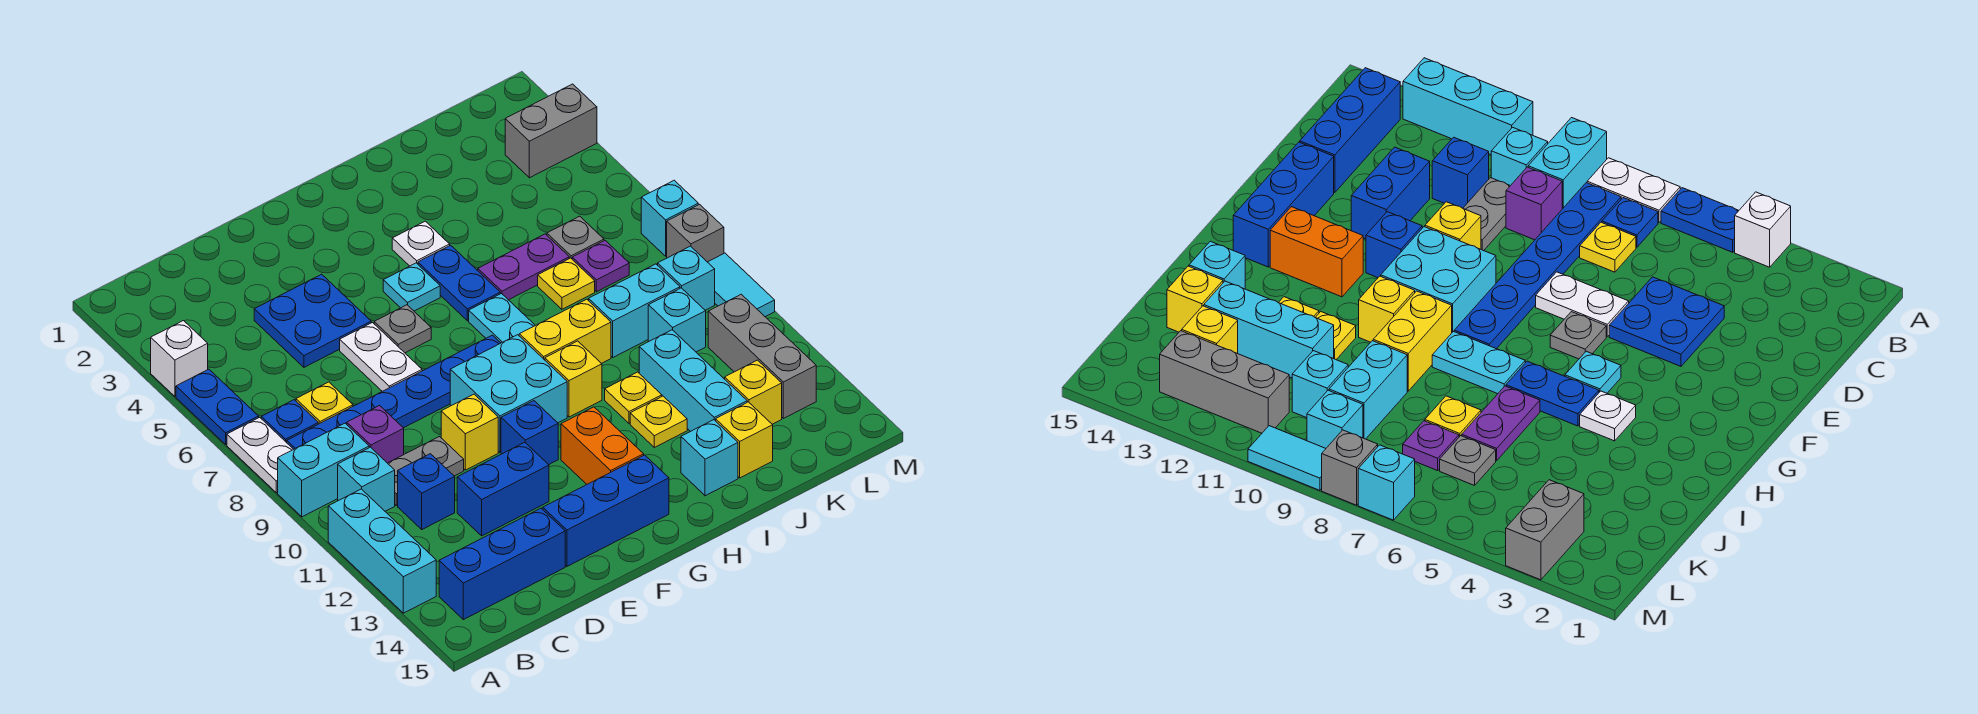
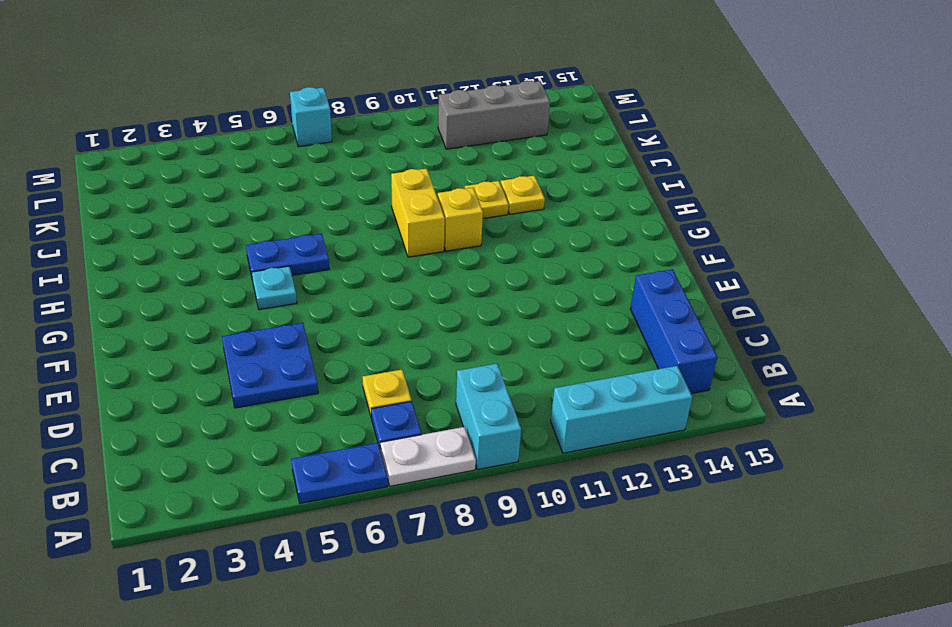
none -> white 1x1 brick [151,321,208,396]
none -> blue 1x6 plate [287,335,500,449]
none -> cyan 1x1 brick [338,447,395,511]
none -> purple 1x1 brick [347,406,404,463]

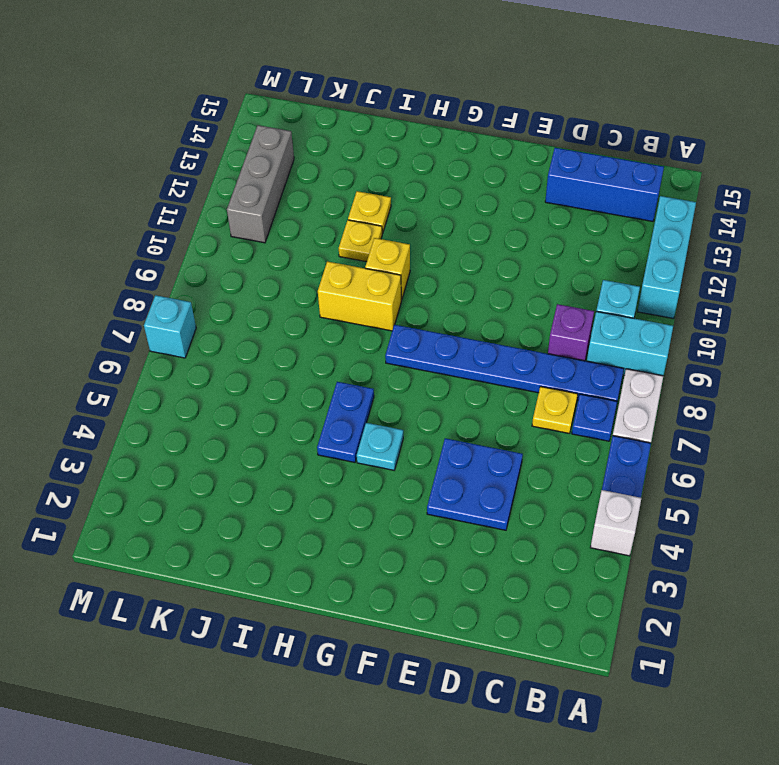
none -> grey 1x2 plate [388,437,464,505]
none -> blue 1x1 brick [398,454,455,529]
none -> blue 1x2 brick [457,442,549,536]
none -> white 1x2 plate [340,323,422,391]

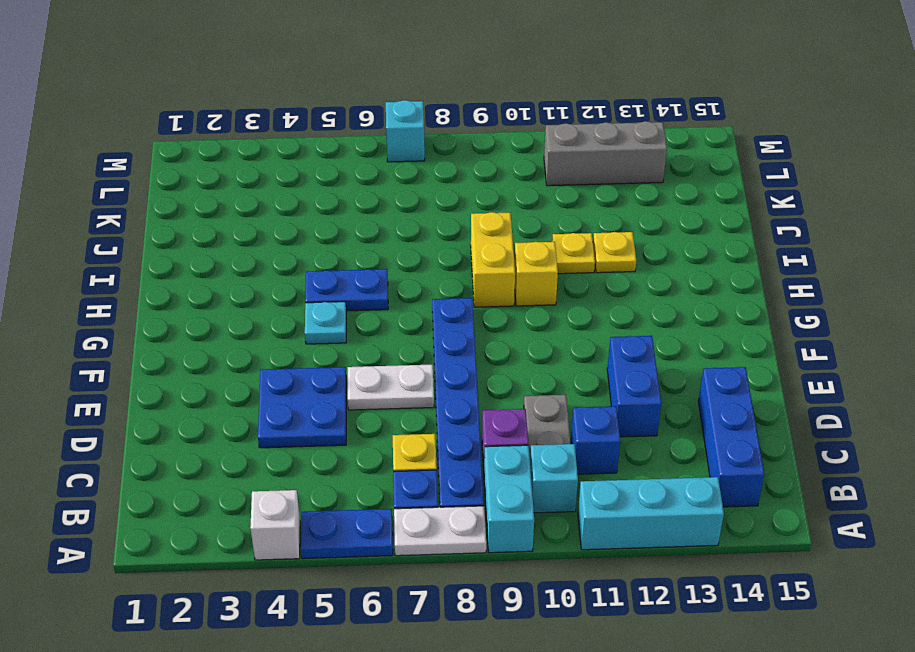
none -> yellow 1x1 brick [441,394,498,470]
none -> blue 1x3 brick [543,455,669,566]
none -> grey 1x1 plate [374,305,431,353]
none -> cyan 2x2 brick [450,335,567,452]

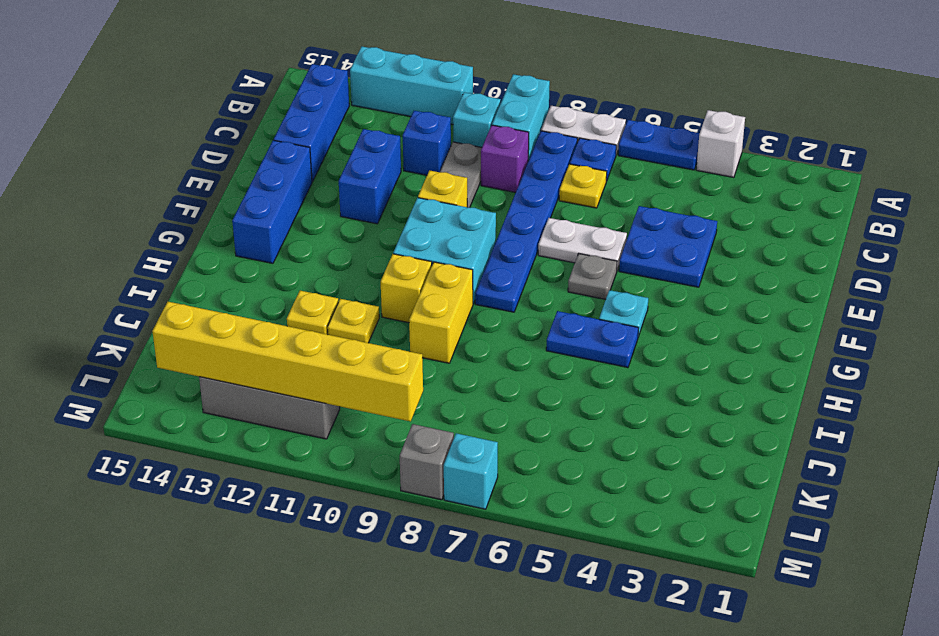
yellow 1x6 brick [152,302,423,421] -> none
none -> blue 1x1 brick [501,401,558,465]
none -> orange 1x2 brick [561,407,644,484]
none -> white 1x1 plate [392,221,450,266]
none -> cyan 1x2 plate [469,294,535,343]

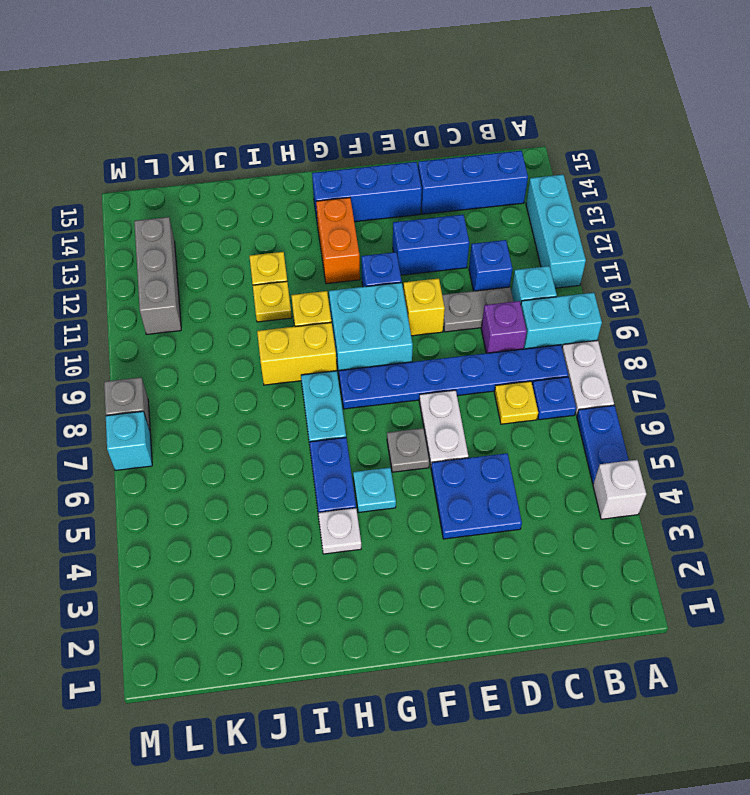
none -> purple 1x2 plate [478,234,569,300]
none -> cyan 1x1 brick [681,420,738,496]
none -> yellow 1x1 plate [538,258,595,309]
none -> cyan 1x2 brick [589,264,680,357]

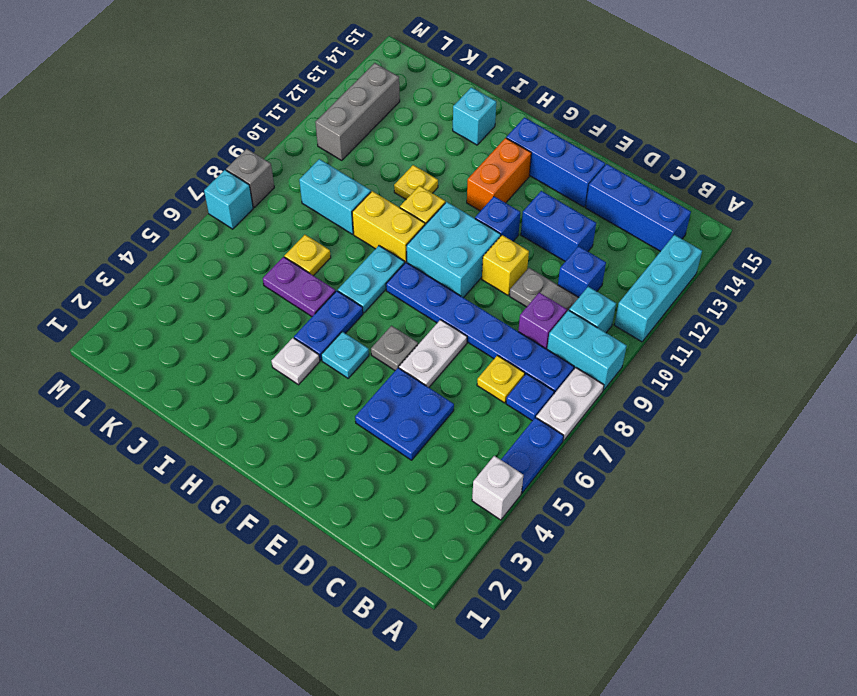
none -> yellow 1x1 plate [630,396,687,447]
none -> cyan 1x3 brick [639,330,747,432]
none -> yellow 1x1 brick [716,402,773,478]
none -> grey 1x1 plate [547,216,604,259]

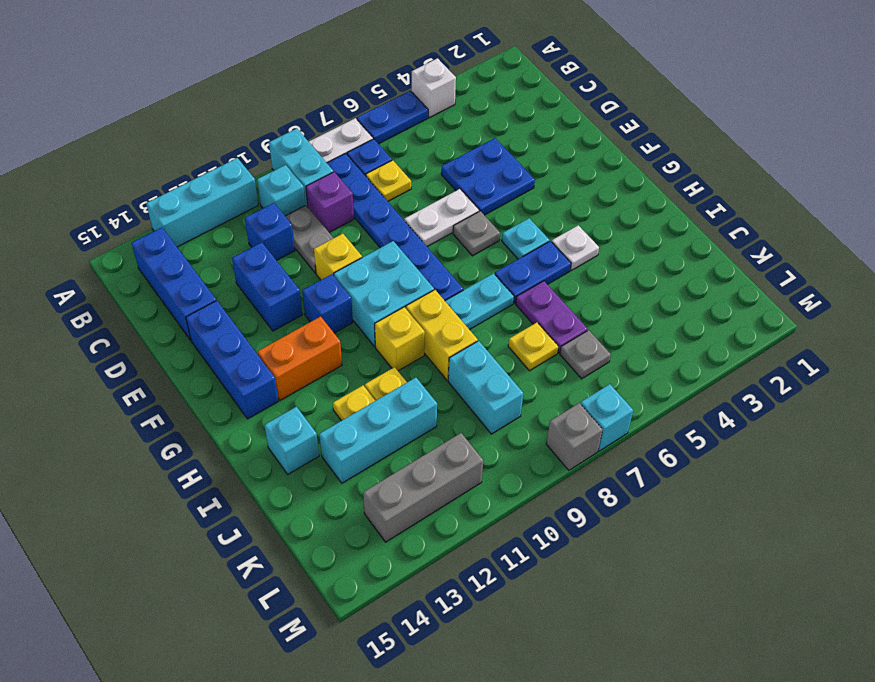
none -> yellow 1x1 brick [716,402,773,478]
none -> purple 1x1 plate [572,241,629,292]
none -> cyan 1x1 brick [648,288,706,352]
none -> yellow 1x1 brick [725,360,782,424]

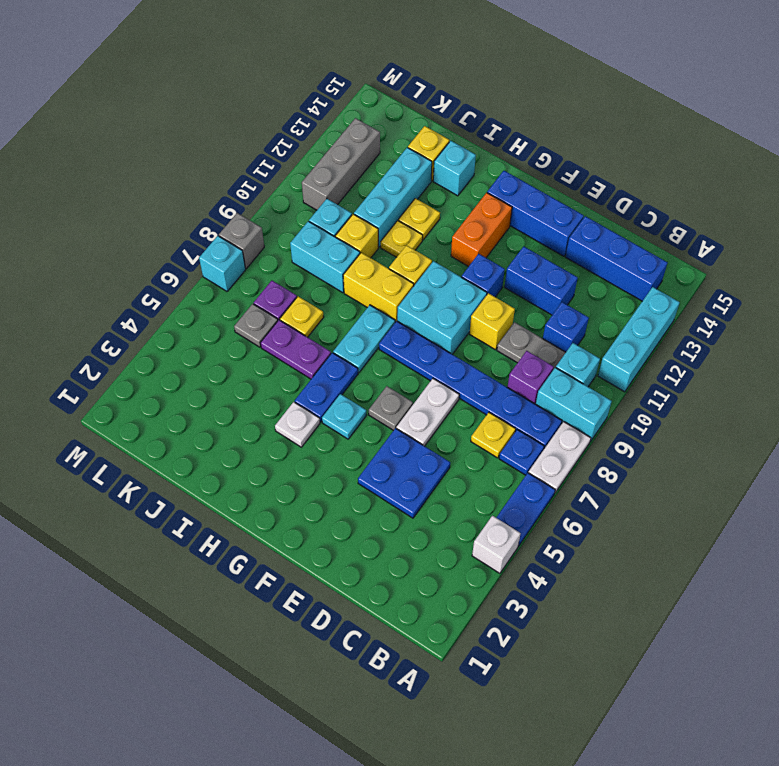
yellow 1x1 brick [335,214,378,258] -> yellow 1x1 brick moved to [725,360,782,424]
none -> grey 1x2 brick [505,84,597,178]
none -> cyan 1x1 brick [658,246,715,310]
none -> cyan 1x2 tile [708,253,775,317]

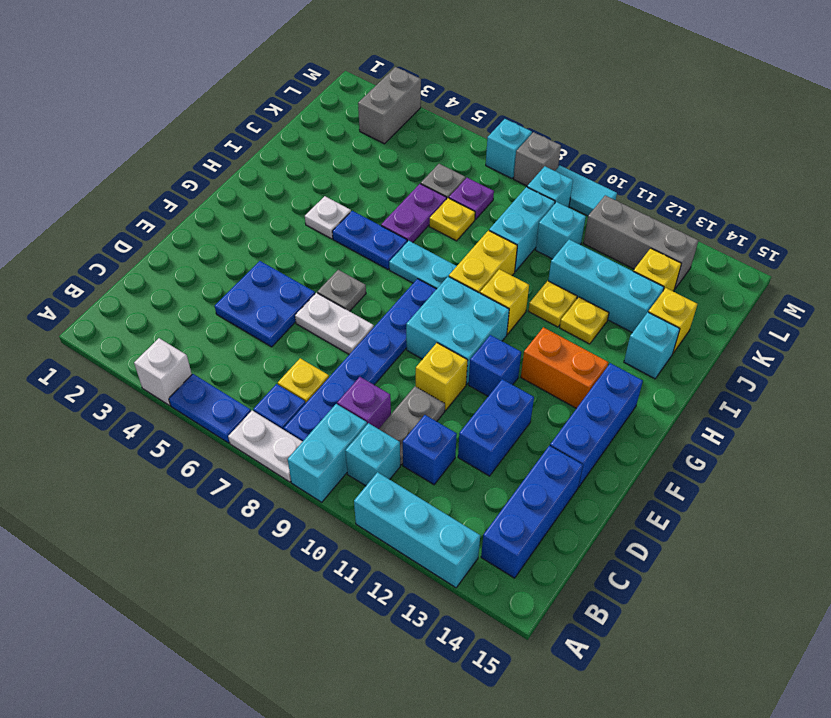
none -> cyan 1x1 plate [383,263,440,311]

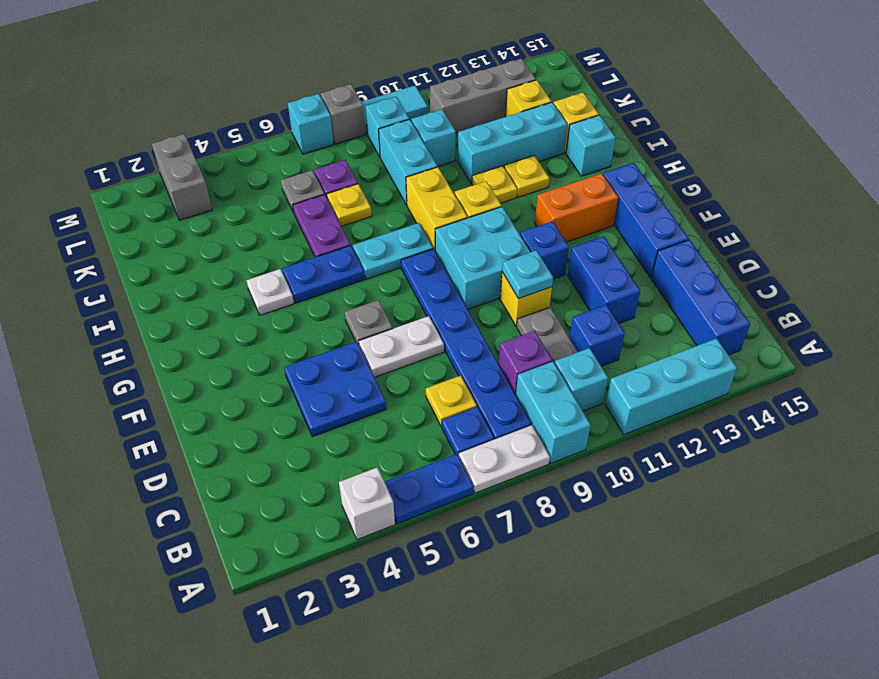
cyan 1x1 plate [502,250,553,299] -> cyan 1x1 plate moved to [383,263,440,311]

